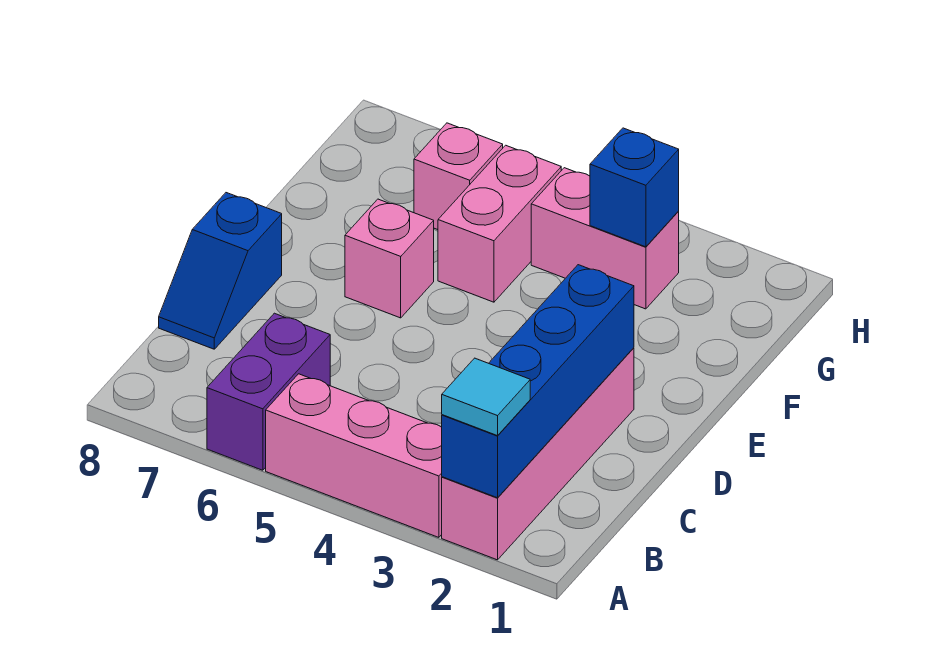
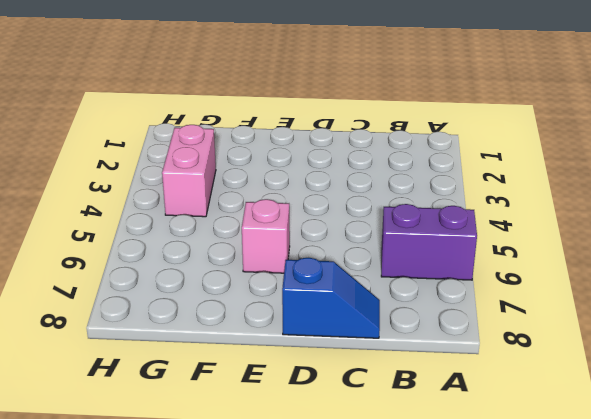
none -> pink 1x4 brick [442,348,634,560]
none -> pink 1x3 brick [266,374,442,537]

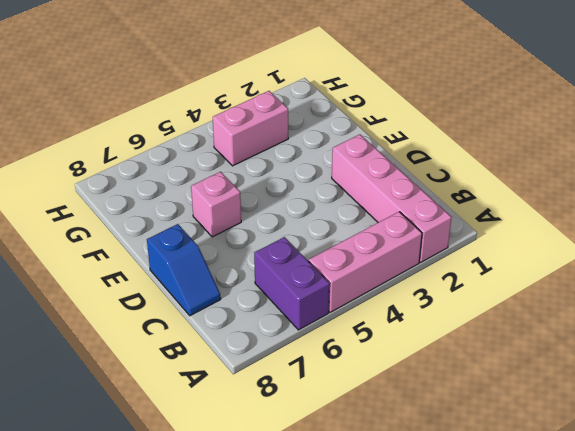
none -> pink 1x2 brick [438,145,561,302]
none -> pink 1x1 brick [414,123,503,230]

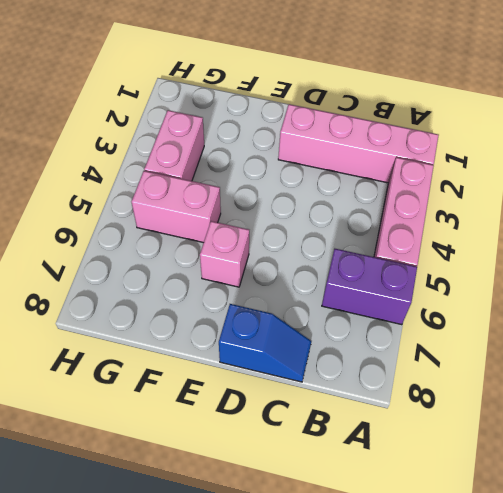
none -> pink 1x1 brick [414,123,503,230]
none -> blue 1x4 brick [442,265,634,498]

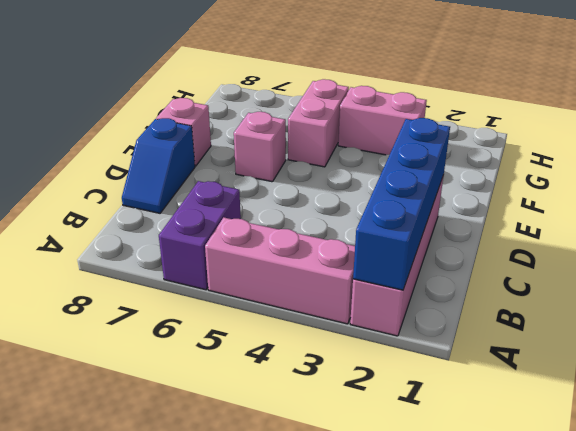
pink 1x1 brick [156,98,211,166] -> pink 1x1 brick moved to [414,123,503,230]
none -> blue 1x1 brick [590,128,679,247]
none -> cyan 1x1 tile [442,358,530,436]

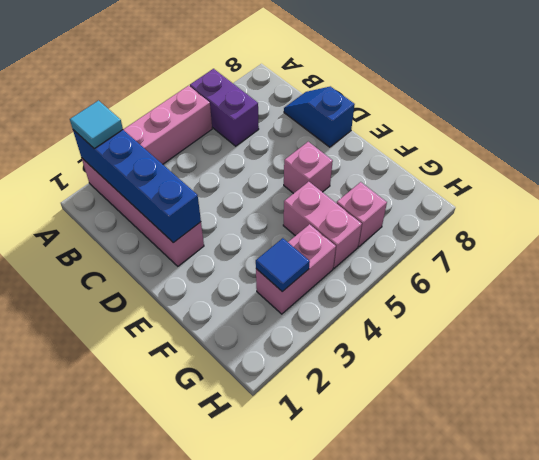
blue 1x1 tile [256,238,310,292] -> blue 1x1 brick [590,128,679,247]

